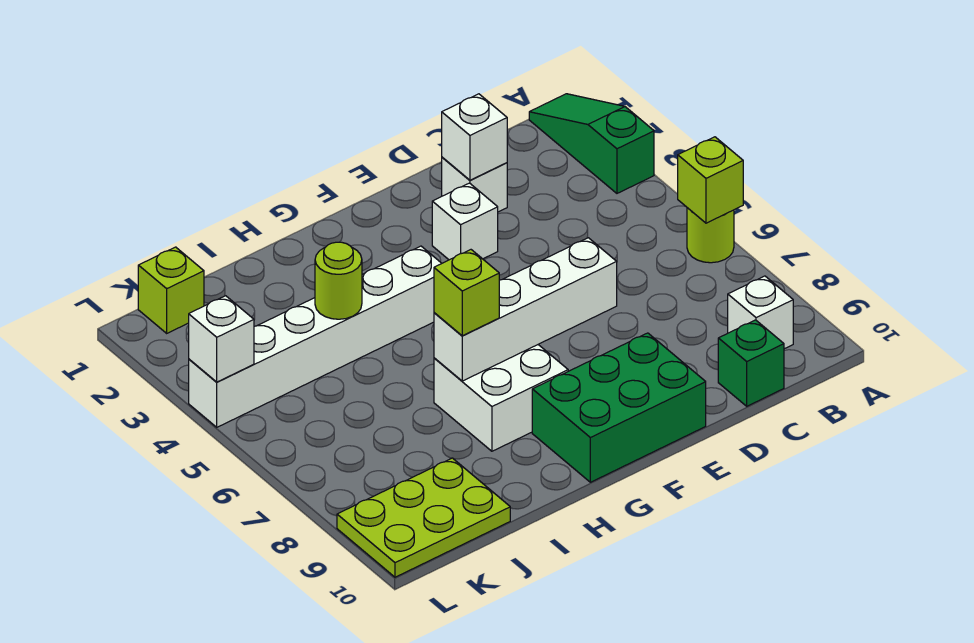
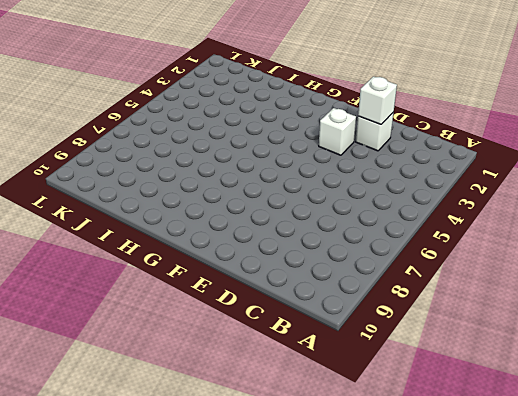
none -> green 1x3 slope [529,94,654,193]
none -> lime 1x1 round brick [687,208,734,263]
none -> white 1x1 brick [728,276,793,349]

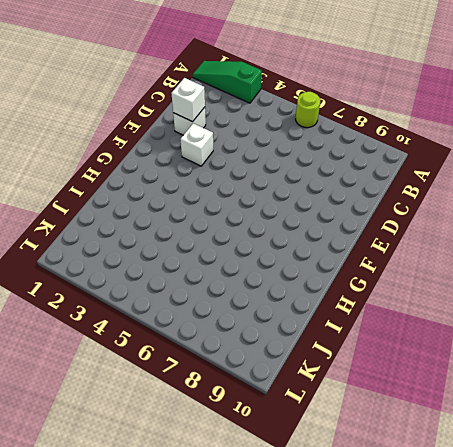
none -> white 1x1 brick [728,276,793,349]
none -> green 1x1 brick [718,320,784,406]
none -> green 2x3 brick [532,333,706,482]

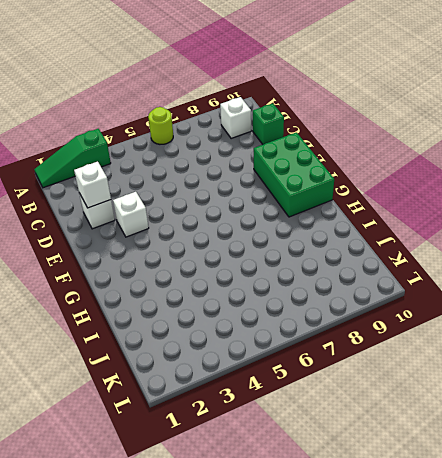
none -> white 1x6 brick [189,246,442,427]
none -> white 2x2 brick [434,345,568,451]
none -> lime 2x3 plate [337,458,510,577]

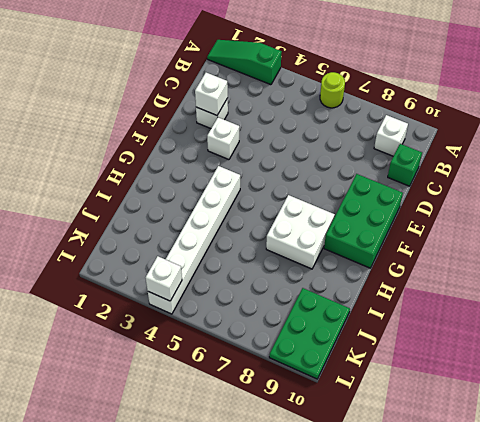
green 2x3 plate [269,288,350,379] -> lime 2x3 plate [337,458,510,577]
none -> lime 1x1 brick [138,247,204,333]
none -> lime 1x1 brick [678,137,743,223]
none -> white 1x4 brick [434,238,617,381]

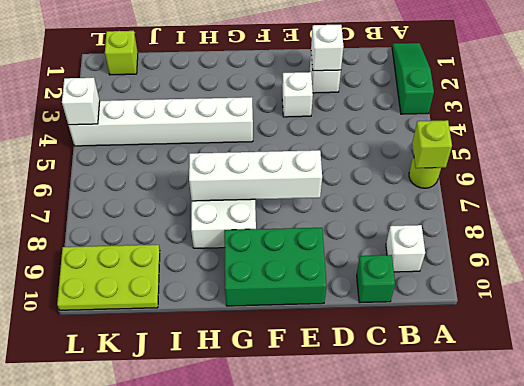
none -> lime 1x1 round brick [315,242,362,319]
none -> lime 1x1 brick [434,250,499,336]

